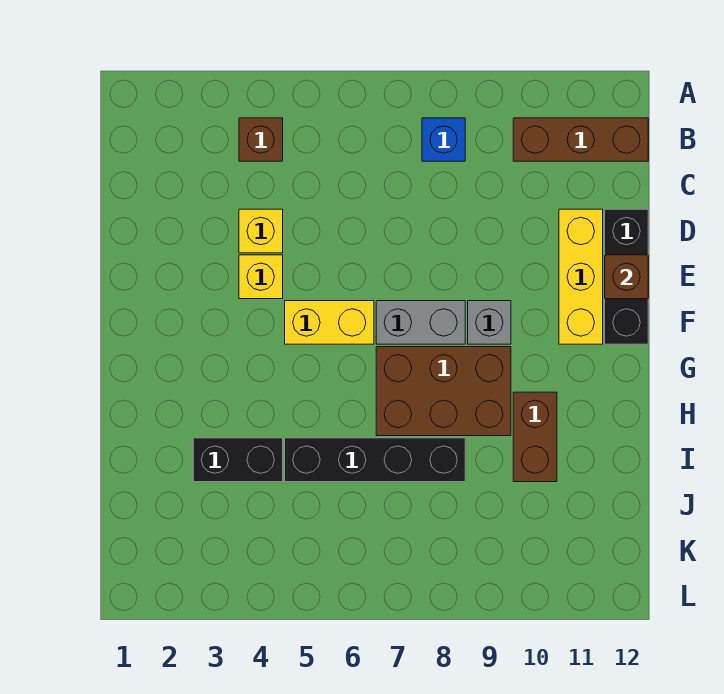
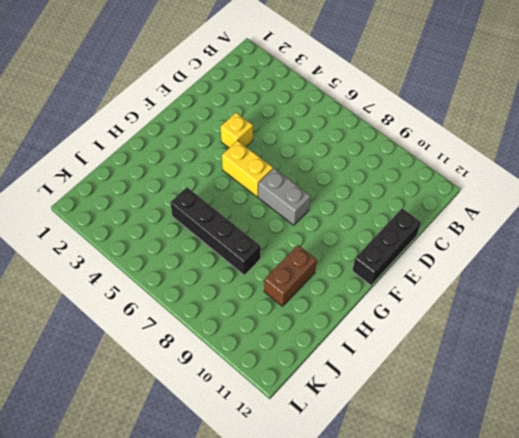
none -> brown 1x1 brick [239,118,283,161]
none -> blue 1x1 brick [422,118,465,161]
none -> brown 1x3 brick [513,118,648,161]

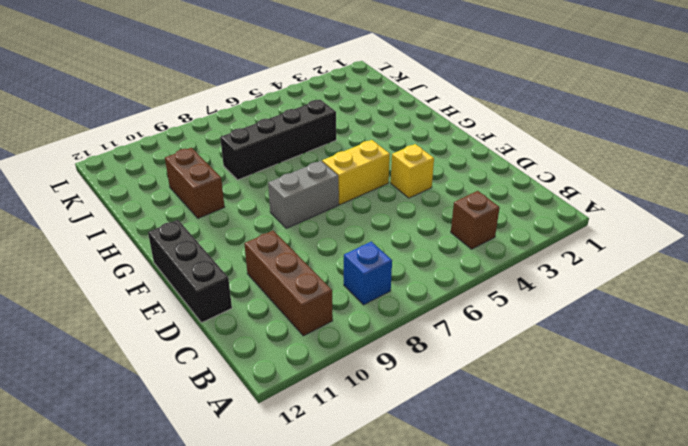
brown 1x3 brick [244,231,333,336] -> brown 1x3 brick turned to [513,118,648,161]
none -> yellow 1x1 brick [239,209,283,253]
none -> yellow 1x3 brick [559,209,603,344]
none -> grey 1x1 brick [468,301,511,344]

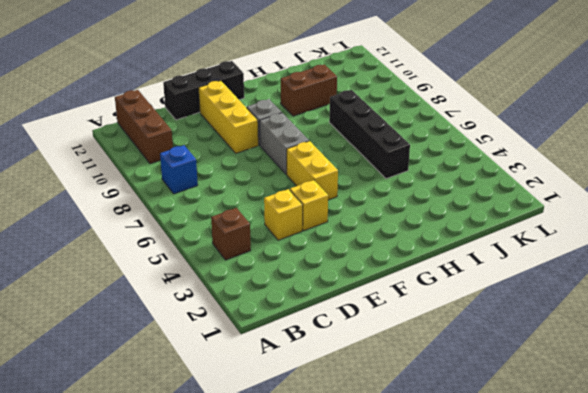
yellow 1x3 brick [199,81,258,153] -> yellow 1x3 brick turned to [559,209,603,344]
none -> brown 2x3 brick [376,347,511,436]
none -> black 1x2 brick [193,438,283,482]
none -> brown 1x1 brick [605,255,648,299]

